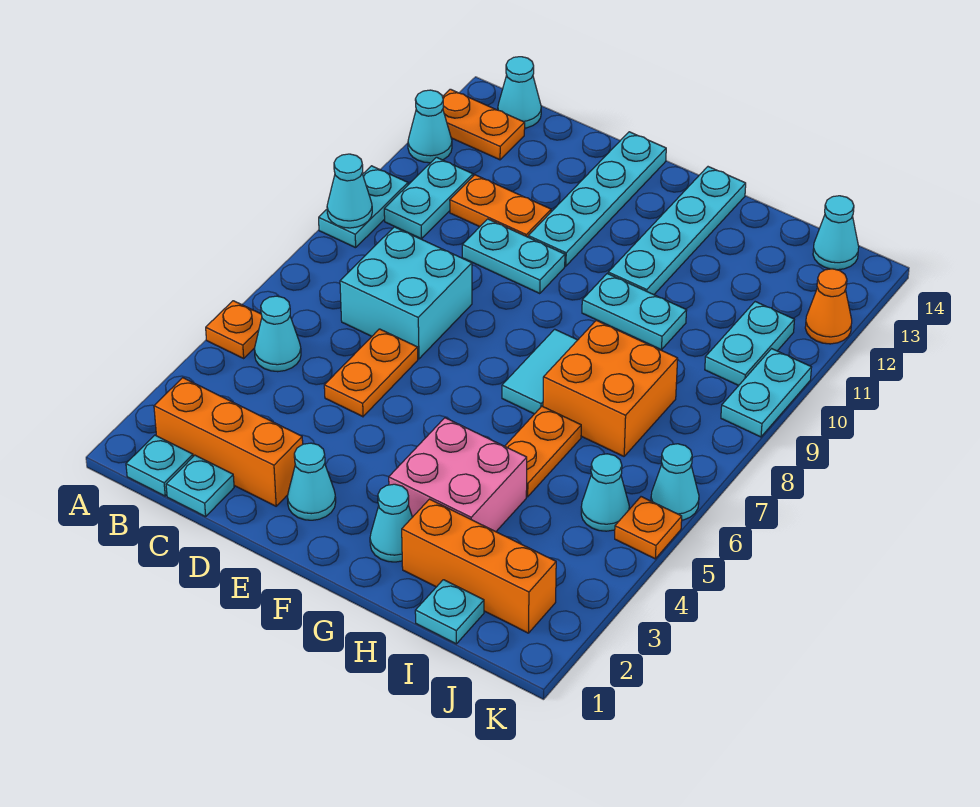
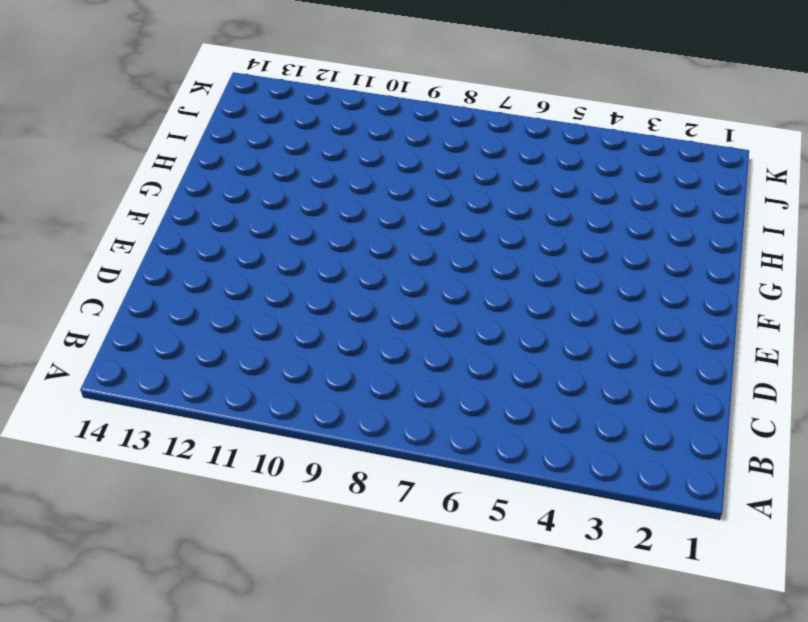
none -> orange 1x1 plate [206,301,262,358]
none -> cyan 1x2 plate [319,166,408,248]
none -> cyan 1x1 cone [408,90,452,163]
none -> orange 1x2 plate [443,89,525,160]

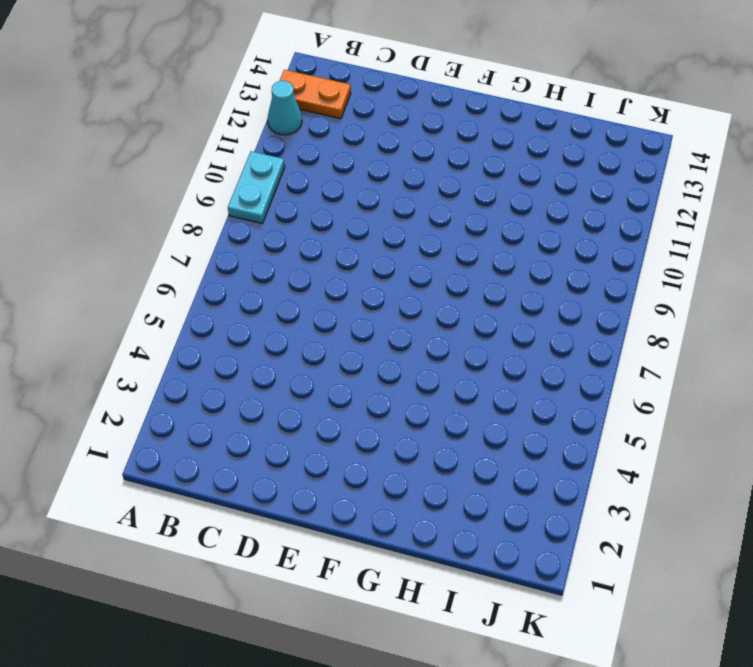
none -> orange 1x1 plate [206,301,262,358]
none -> cyan 1x1 plate [126,435,193,496]
none -> orange 1x3 brick [154,378,303,506]
none -> cyan 1x1 cone [254,296,301,372]

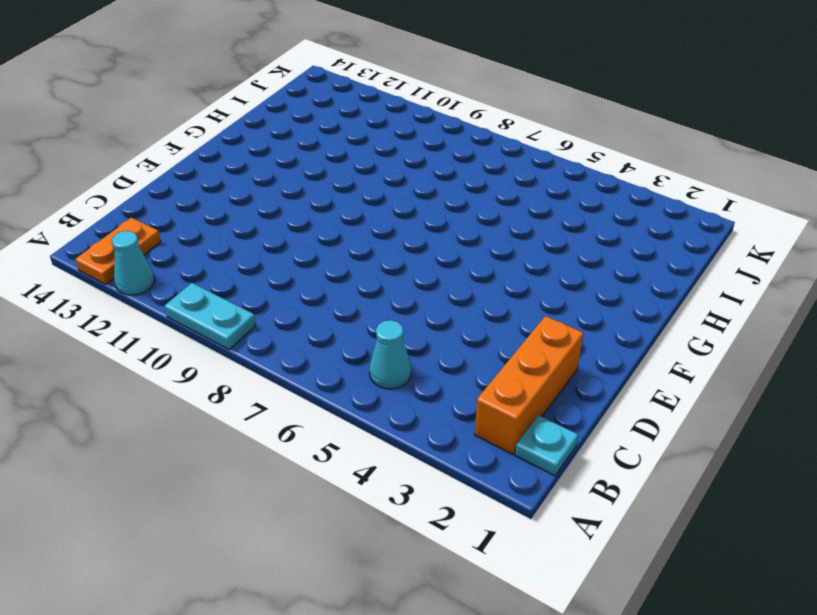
none -> orange 1x1 plate [206,301,262,358]
none -> cyan 1x2 plate [384,157,473,239]
none -> cyan 1x1 cone [498,57,541,128]
none -> cyan 1x1 plate [166,455,234,517]

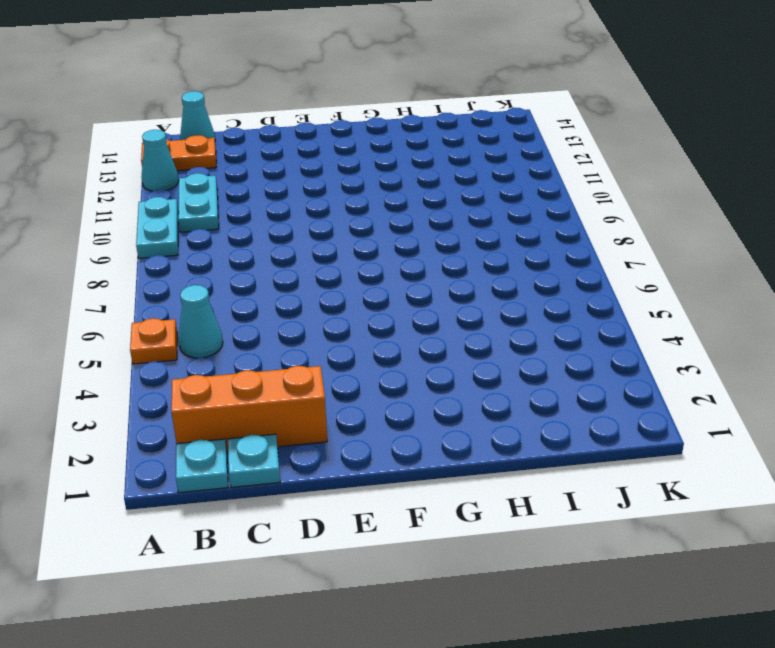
none -> cyan 2x2 brick [340,227,472,359]
none -> orange 1x2 plate [450,175,551,237]
none -> orange 1x2 plate [324,329,418,417]
none -> cyan 1x2 plate [462,219,565,294]

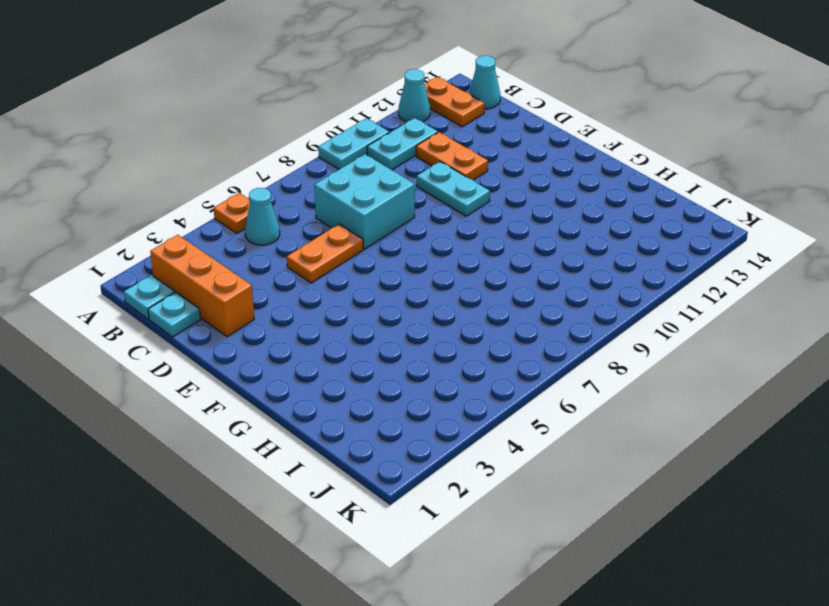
none -> cyan 1x1 cone [287,443,336,520]
none -> cyan 1x4 plate [528,132,666,266]
none -> cyan 1x1 cone [370,484,412,562]
none -> pink 2x2 brick [389,418,527,532]

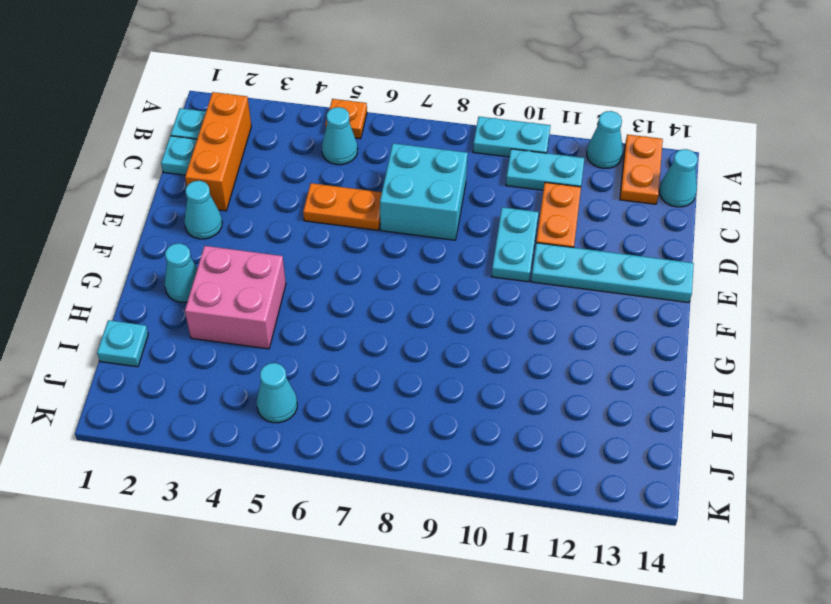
none -> cyan 1x2 tile [502,329,577,414]
none -> cyan 1x2 plate [582,274,687,350]
none -> cyan 1x4 plate [608,167,746,295]
none -> orange 1x3 brick [402,499,556,633]

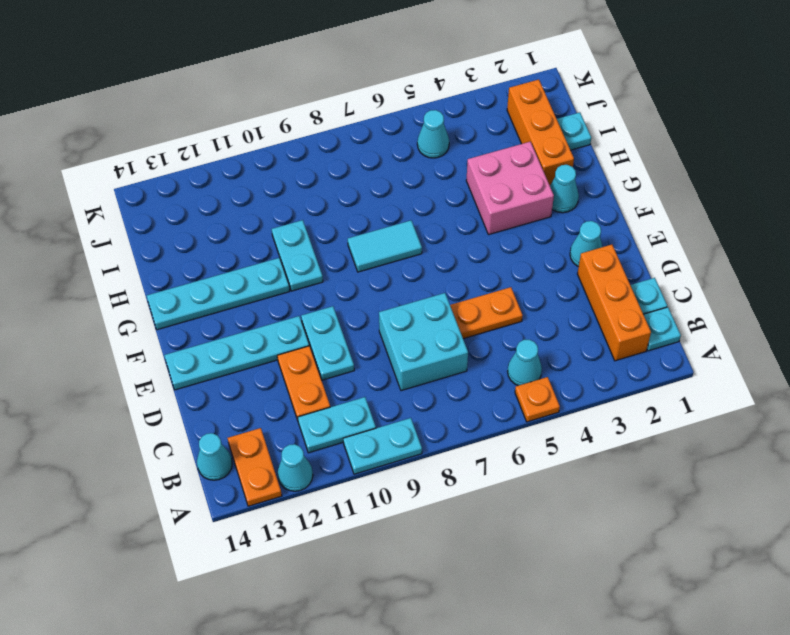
none -> orange 1x2 plate [505,406,581,497]
none -> orange 2x2 brick [543,320,678,456]
none -> cyan 1x2 plate [705,302,794,386]
none -> cyan 1x1 cone [813,196,859,270]

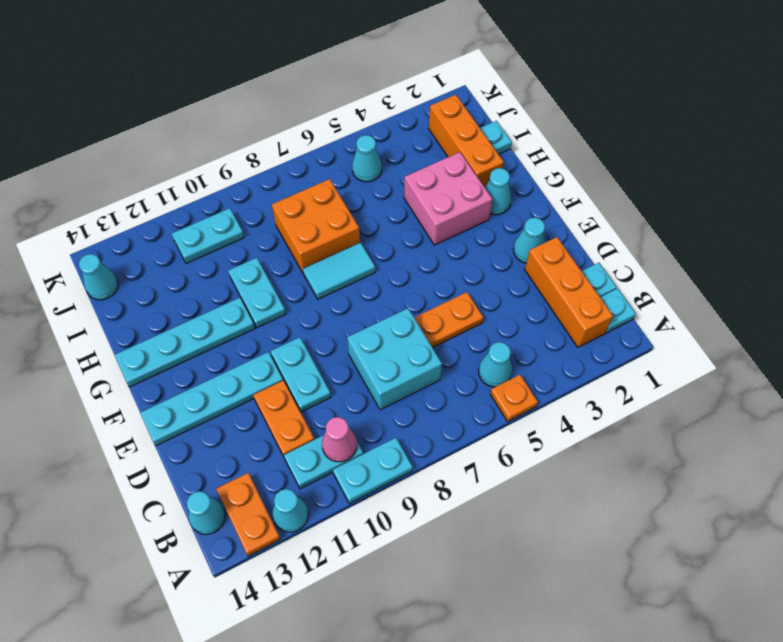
pink 1x1 cone [322,417,357,462] -> none
none -> orange 1x2 plate [505,406,581,497]
none -> orange 1x1 plate [615,497,682,559]
none -> cyan 1x1 cone [651,444,699,520]
none -> cyan 1x2 plate [721,349,812,437]

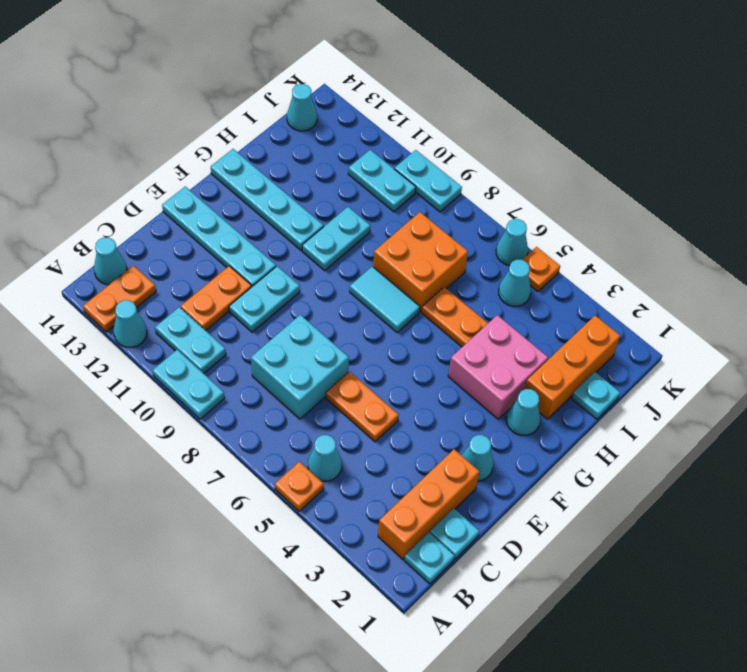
none -> orange 1x1 cone [805,269,852,344]
none -> cyan 1x1 cone [327,154,372,228]

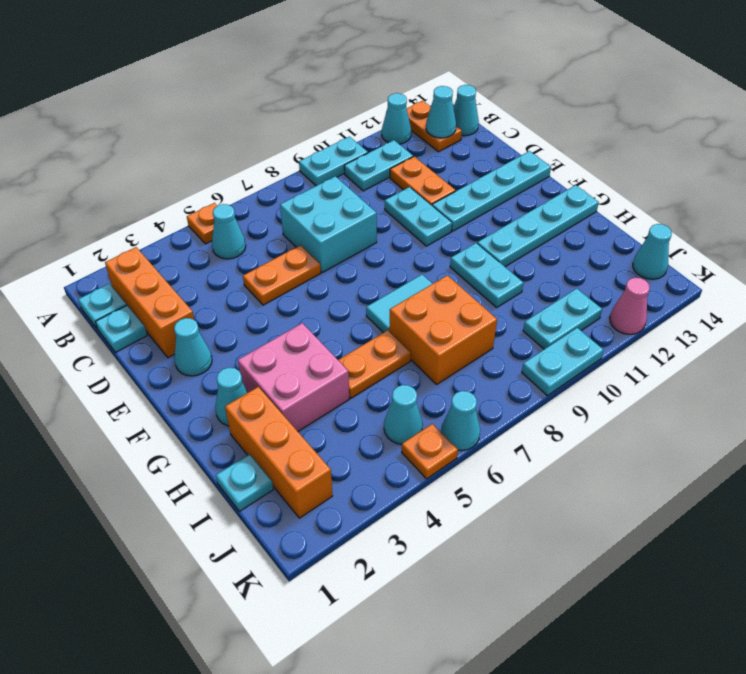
cyan 1x1 cone [426,86,456,138] -> cyan 1x1 cone moved to [327,154,372,228]
pink 1x1 cone [610,278,650,334] -> orange 1x1 cone [805,269,852,344]

